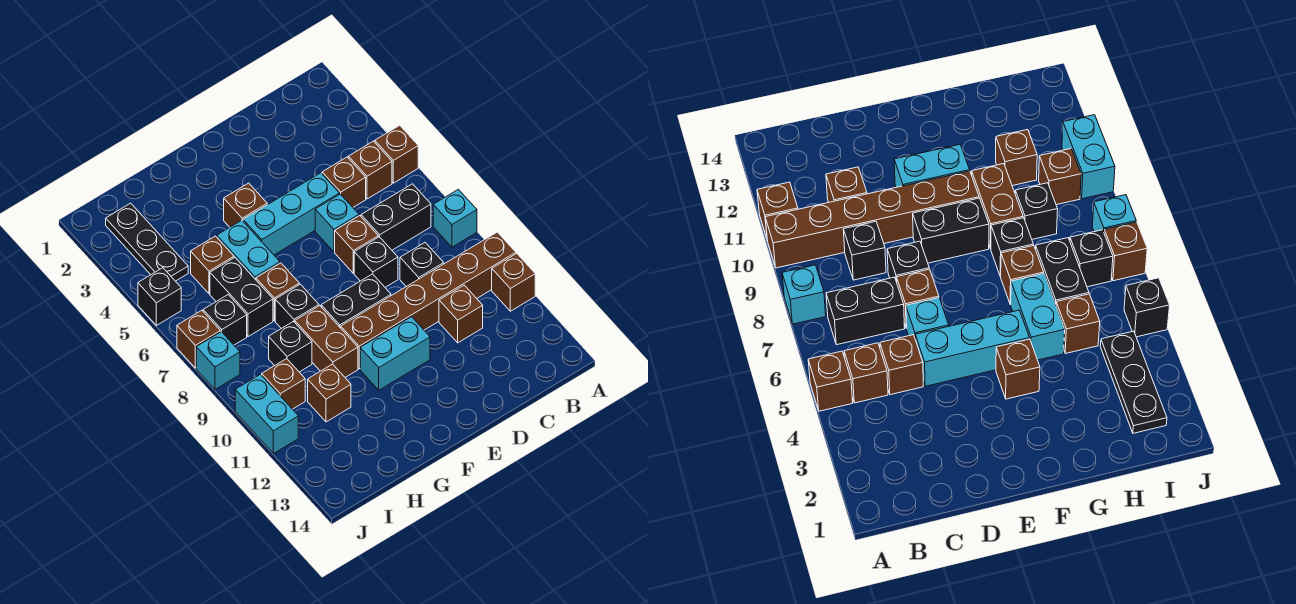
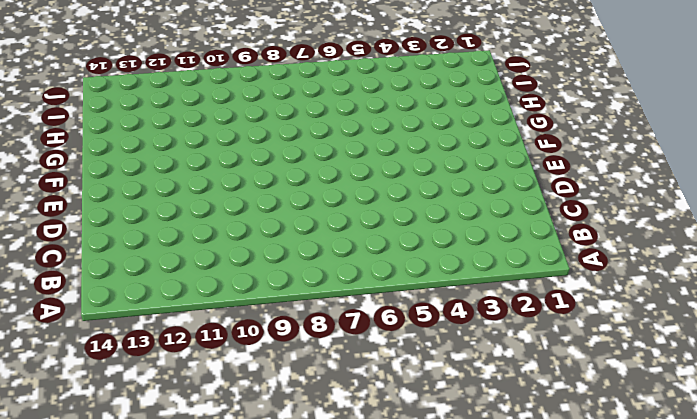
none -> brown 1x1 brick [375,125,418,183]
none -> cyan 1x1 brick [433,189,477,247]
none -> brown 1x6 brick [341,232,516,369]
none -> brown 1x1 brick [492,254,535,311]

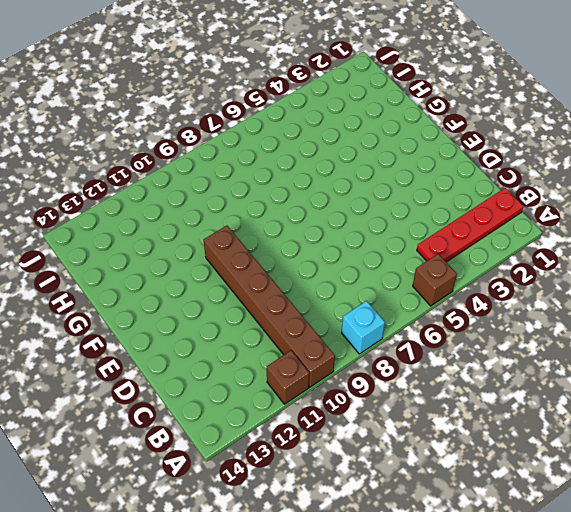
red 1x4 plate [417,188,524,262] -> none
none -> brown 1x1 brick [348,141,392,199]
none -> black 1x2 brick [361,184,431,250]
none -> brown 1x1 brick [322,157,366,207]
none -> black 1x1 brick [400,243,444,287]

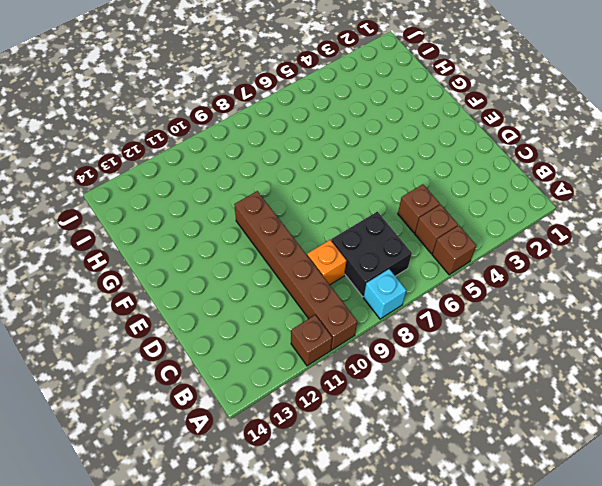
black 2x2 brick [331,212,412,297] -> black 1x2 brick [361,184,431,250]
orange 1x1 brick [307,240,346,285] -> black 1x1 brick [400,243,444,287]
none -> brown 1x1 brick [439,285,483,343]
none -> cyan 1x3 brick [243,173,339,255]
none -> cyan 1x1 brick [315,194,359,252]
none -> brown 1x1 brick [335,216,378,273]

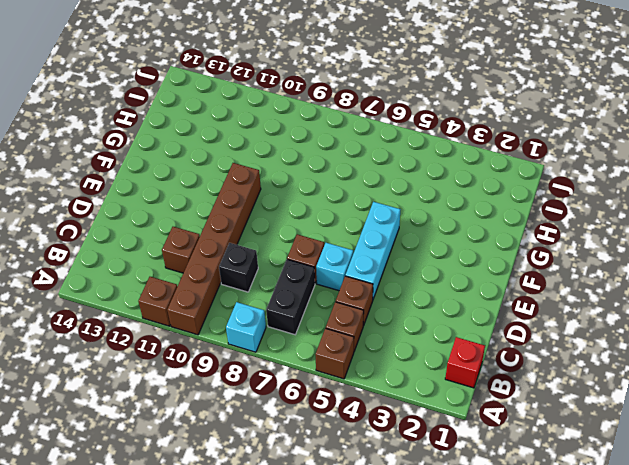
red 1x1 brick [445,337,485,388] -> none
none -> black 1x1 brick [354,237,398,287]
none -> black 1x2 brick [321,274,391,328]
none -> cyan 1x2 brick [360,317,430,390]
none -> brown 1x1 brick [224,183,267,227]

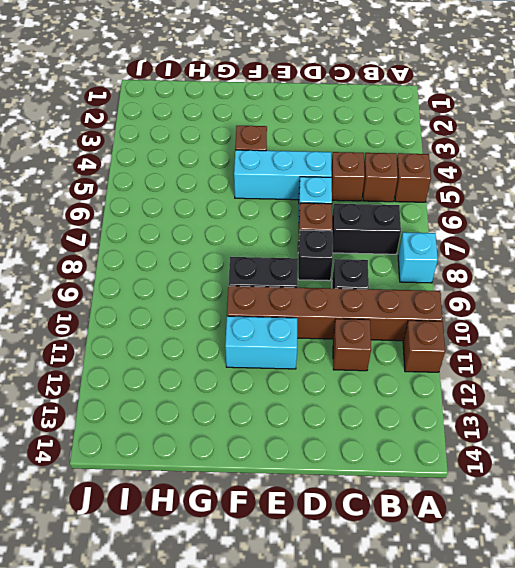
none -> cyan 1x2 brick [217,220,280,280]
none -> brown 1x1 brick [256,263,299,321]
none -> black 1x1 brick [275,284,319,329]
none -> brown 1x2 brick [295,306,358,377]

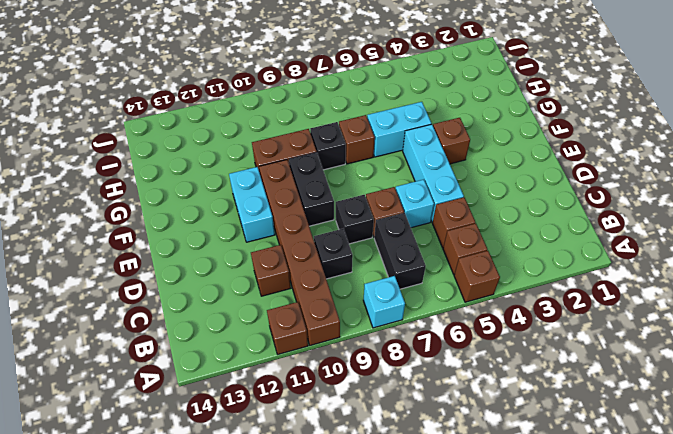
none -> brown 1x1 brick [191,236,234,294]
none -> black 1x2 brick [210,258,273,337]
none -> black 1x1 brick [269,322,312,372]
none -> brown 1x1 brick [308,364,351,422]

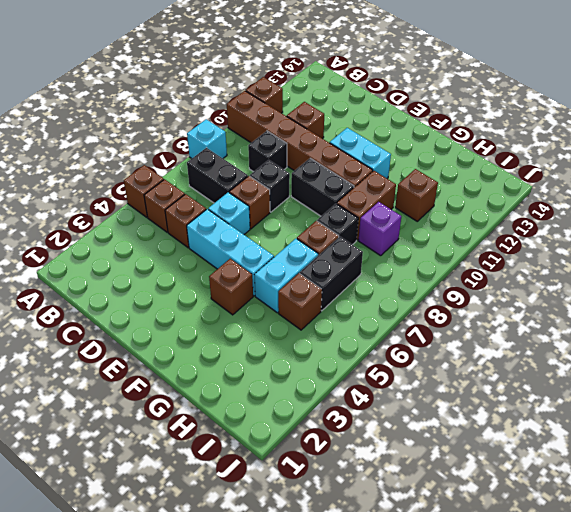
purple 1x1 brick [358,202,401,256] -> black 1x1 brick [269,322,312,372]
none -> black 1x3 plate [106,203,188,281]
none -> black 1x1 brick [203,295,247,345]
none -> brown 1x1 brick [262,359,305,409]
none -> black 1x1 brick [138,268,181,325]

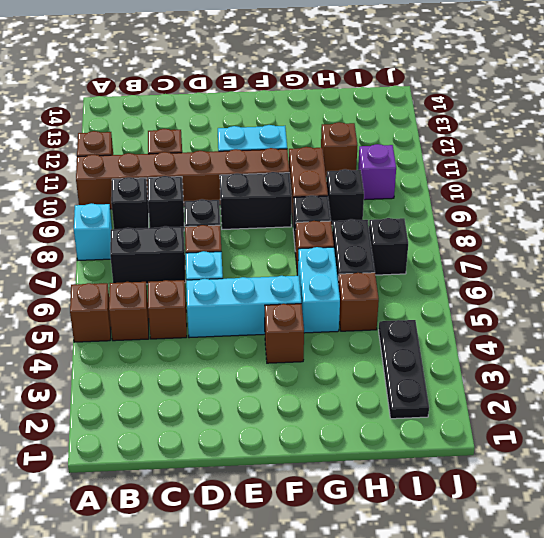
black 1x1 brick [111,177,149,229] -> black 1x1 brick moved to [138,268,181,325]
purple 1x1 brick [358,144,396,200] -> brown 1x1 brick [262,359,305,409]
none -> brown 1x1 brick [177,310,220,368]
none -> cyan 1x1 brick [196,332,240,389]
none -> cyan 1x2 brick [235,374,298,454]

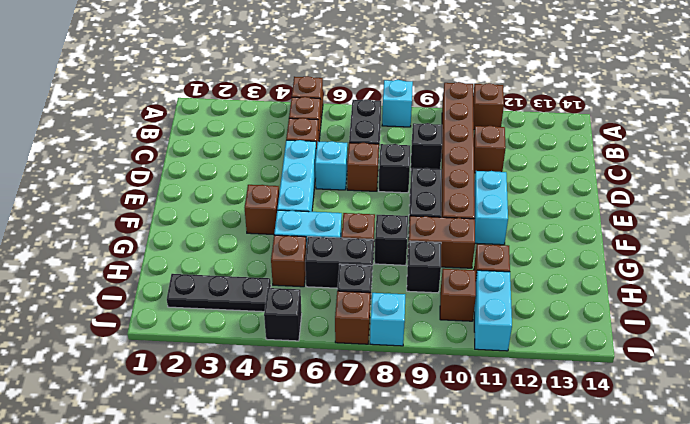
cyan 1x2 brick [474,270,512,351] -> cyan 1x2 brick turned to [235,374,298,454]

